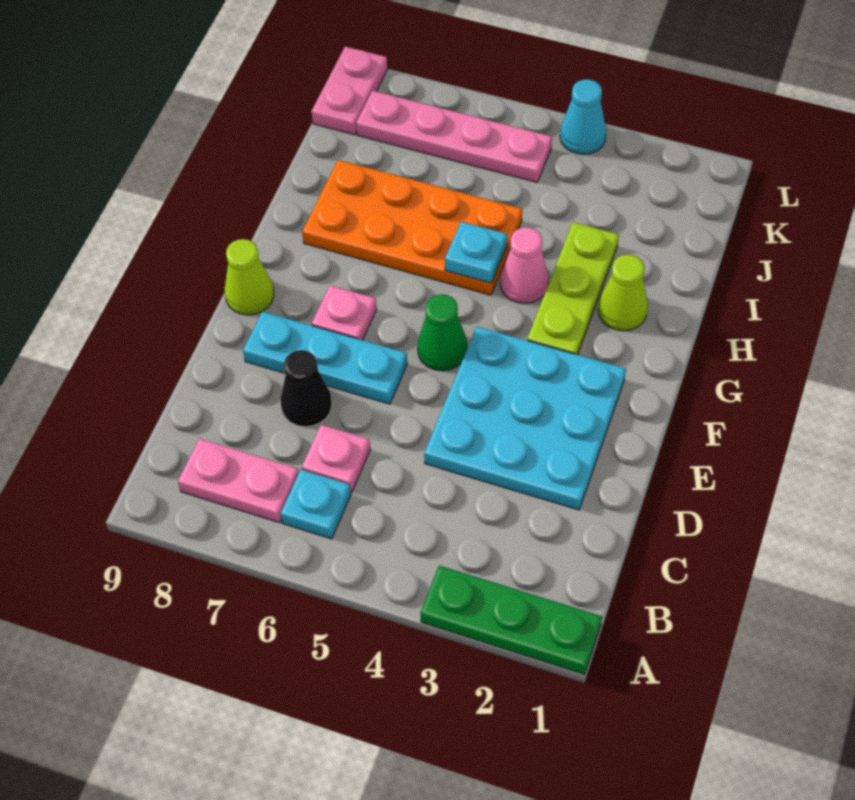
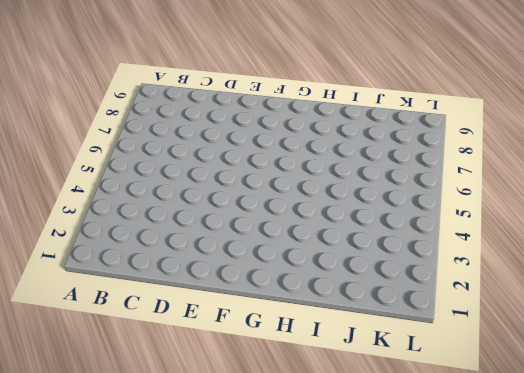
none -> green 1x3 plate [420,566,602,674]
none -> cyan 1x1 plate [281,470,351,539]
none -> pink 1x2 plate [178,439,299,523]

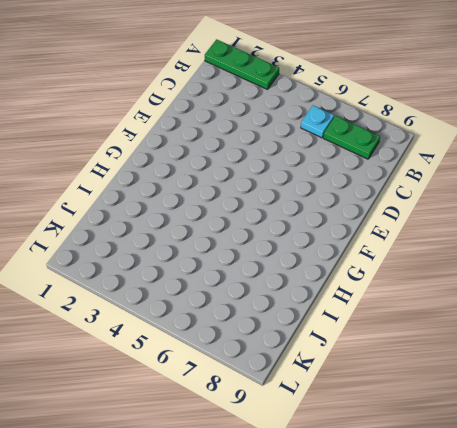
green 1x2 plate [323,116,380,159] -> pink 1x2 plate [178,439,299,523]
none -> pink 1x1 plate [302,425,370,493]
none -> cyan 3x3 plate [424,327,626,510]
none -> black 1x1 cone [280,350,332,427]

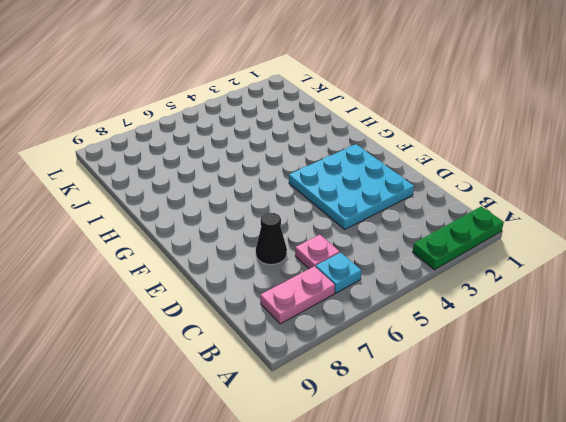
none -> cyan 1x3 plate [243,312,407,404]
none -> green 1x1 cone [417,294,467,371]
none -> pink 1x1 plate [312,285,377,340]

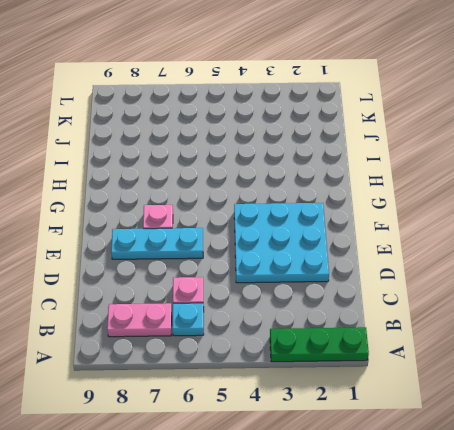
none -> black 1x1 cone [280,350,332,427]
none -> green 1x1 cone [417,294,467,371]
none -> lime 1x1 cone [225,239,274,315]

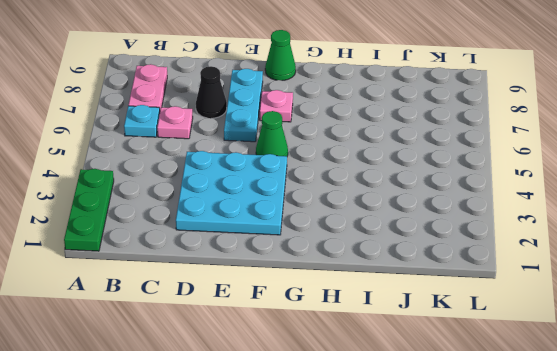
green 1x1 cone [265,30,296,81] -> lime 1x1 cone [225,239,274,315]
none -> lime 1x3 plate [527,222,619,355]
none -> lime 1x1 cone [598,254,648,331]
none -> pink 1x1 cone [500,227,549,303]

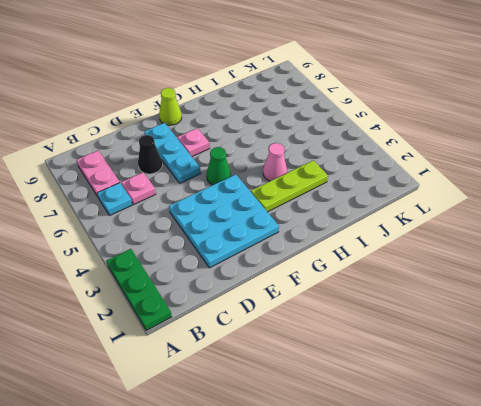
none -> lime 1x1 cone [598,254,648,331]
none -> orange 2x4 plate [302,160,522,295]
none -> pink 1x4 plate [356,91,552,182]

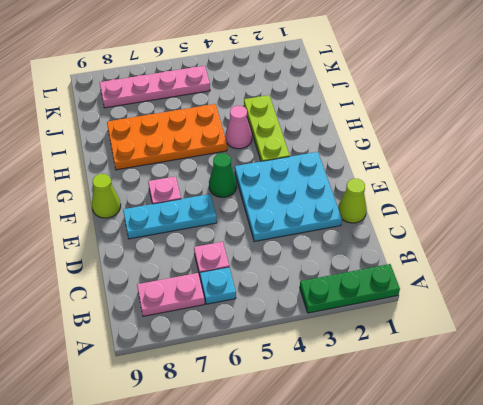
lime 1x1 cone [338,179,367,223] -> lime 1x1 cone moved to [598,254,648,331]
none -> black 1x1 cone [280,350,332,427]
none -> pink 1x2 plate [311,47,387,135]
none -> cyan 1x1 cone [560,79,606,154]

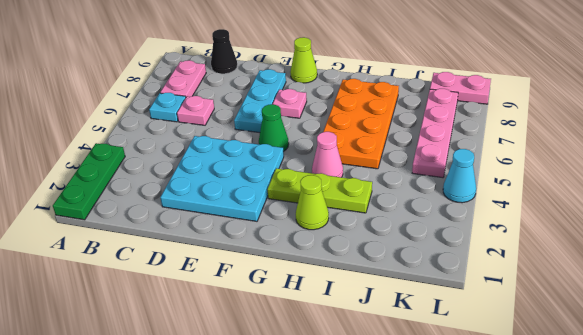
black 1x1 cone [211,29,237,74] -> black 1x1 cone moved to [280,350,332,427]
none -> cyan 1x1 plate [445,222,507,283]

